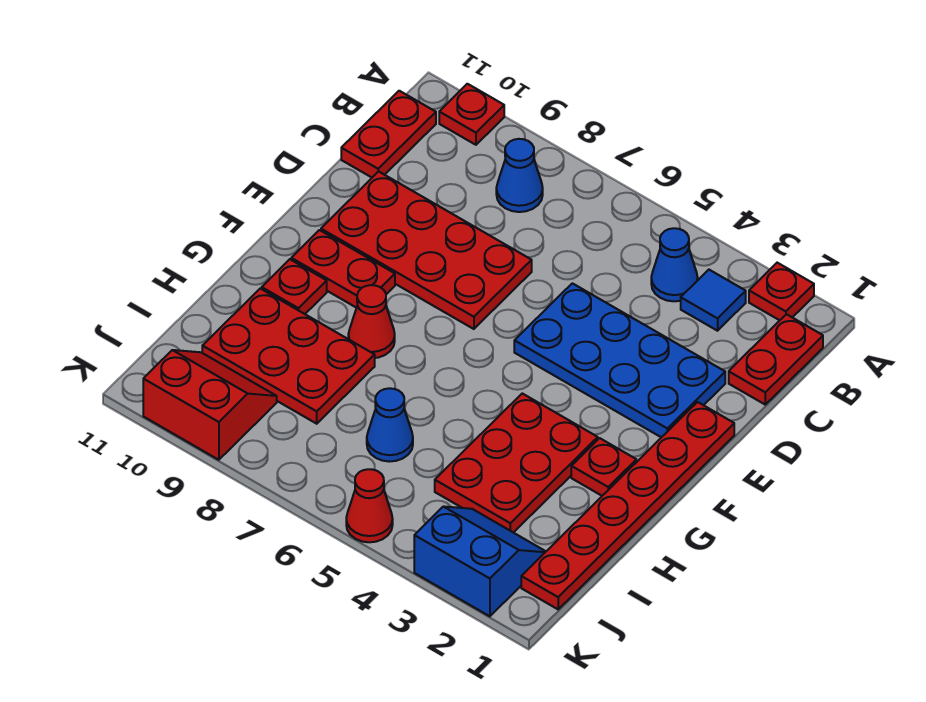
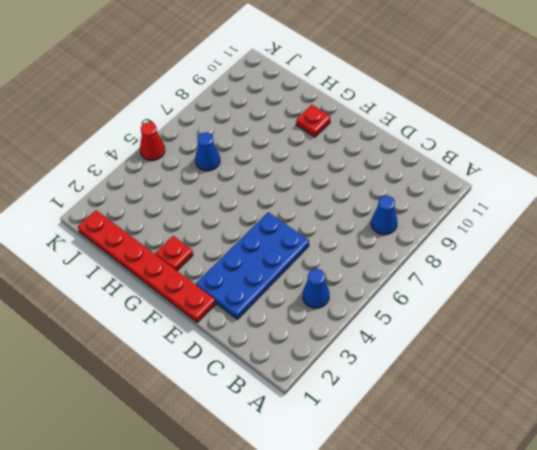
none -> red 1x1 plate [749,263,814,320]
none -> red 1x1 plate [439,84,504,145]
none -> red 1x2 plate [729,314,823,404]

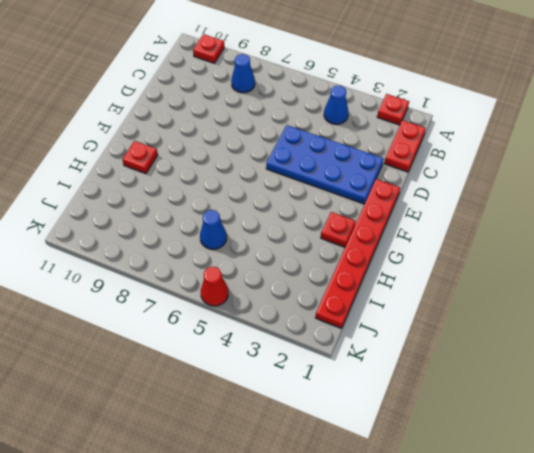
none -> blue 1x1 tile [681,270,746,331]
none -> red 1x2 plate [341,91,436,177]
none -> red 2x4 plate [321,171,532,329]

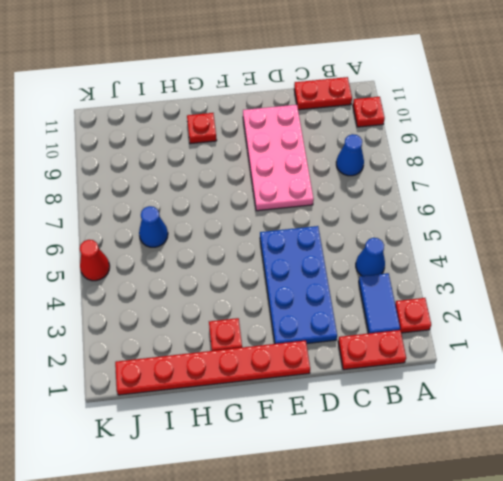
blue 1x2 tile [359,273,400,333] -> blue 1x1 tile [681,270,746,331]
pink 2x4 plate [243,105,314,211] -> red 2x4 plate [321,171,532,329]
none -> red 1x2 plate [291,230,395,308]
none -> red 2x3 plate [435,393,598,533]
none -> red 1x1 cone [348,285,395,358]

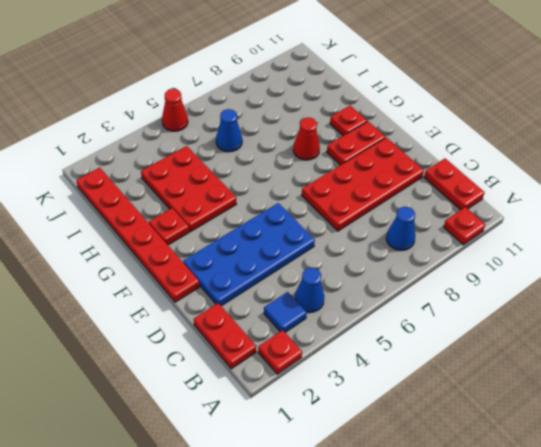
none -> red 2x3 plate [202,289,375,424]
none -> blue 2x2 slope [414,507,546,616]
none -> red 2x2 slope [143,350,277,460]

